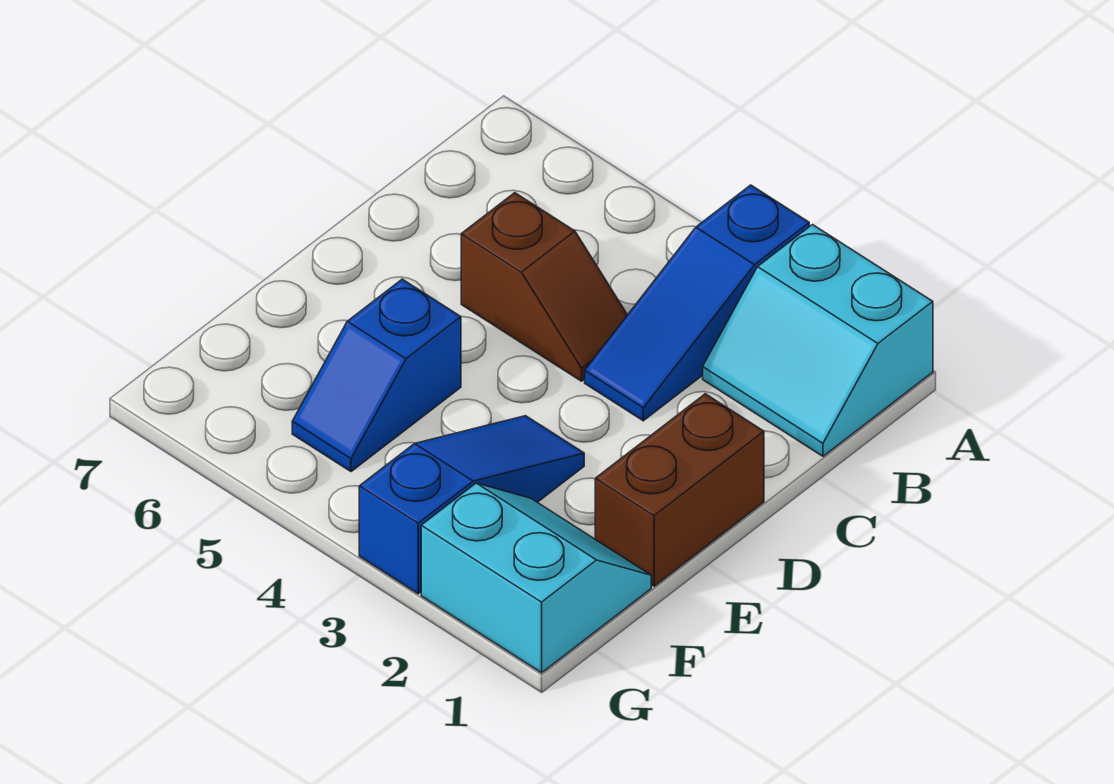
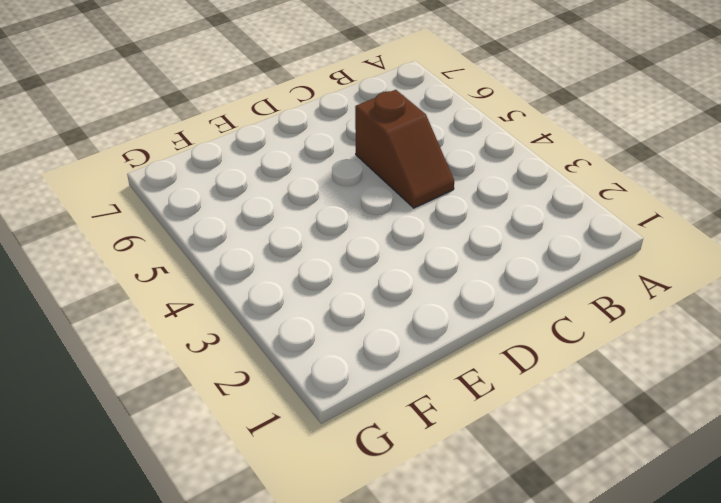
none -> cyan 2x2 slope [703,225,933,456]
none -> blue 1x3 slope [585,185,809,421]

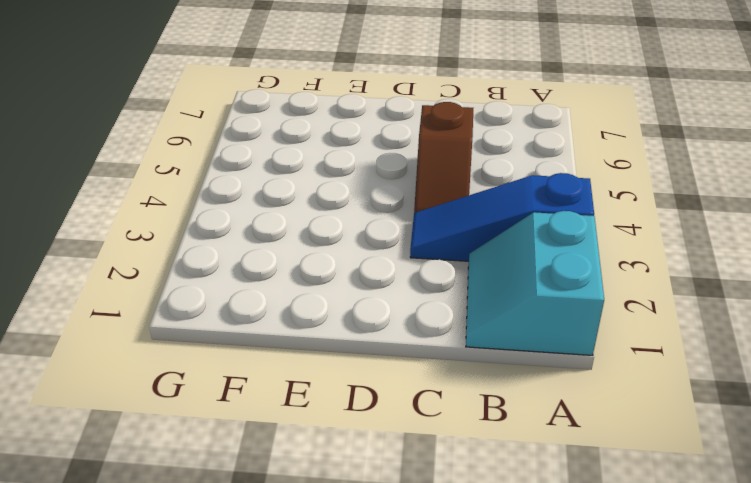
none -> brown 1x2 brick [595,394,764,586]
none -> blue 1x3 slope [359,416,584,594]

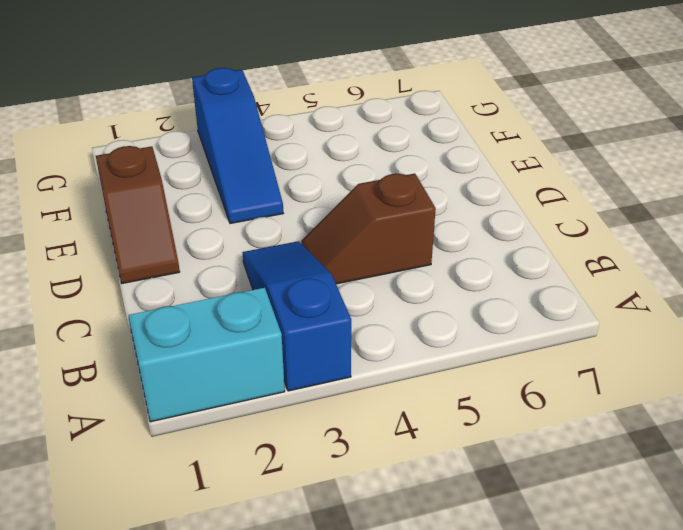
brown 1x2 slope [96,146,180,283] -> brown 1x2 brick [595,394,764,586]
none -> blue 1x2 slope [292,279,461,472]
none -> cyan 2x2 slope [421,483,651,673]

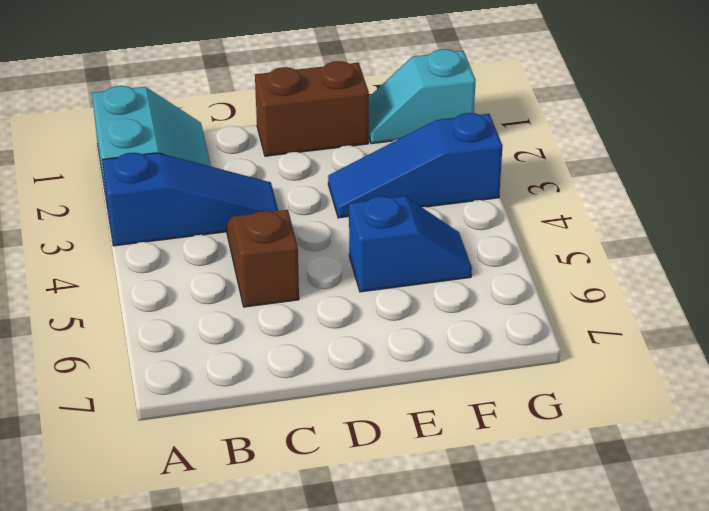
cyan 1x2 slope [369,49,476,144] -> cyan 2x2 slope [421,483,651,673]

